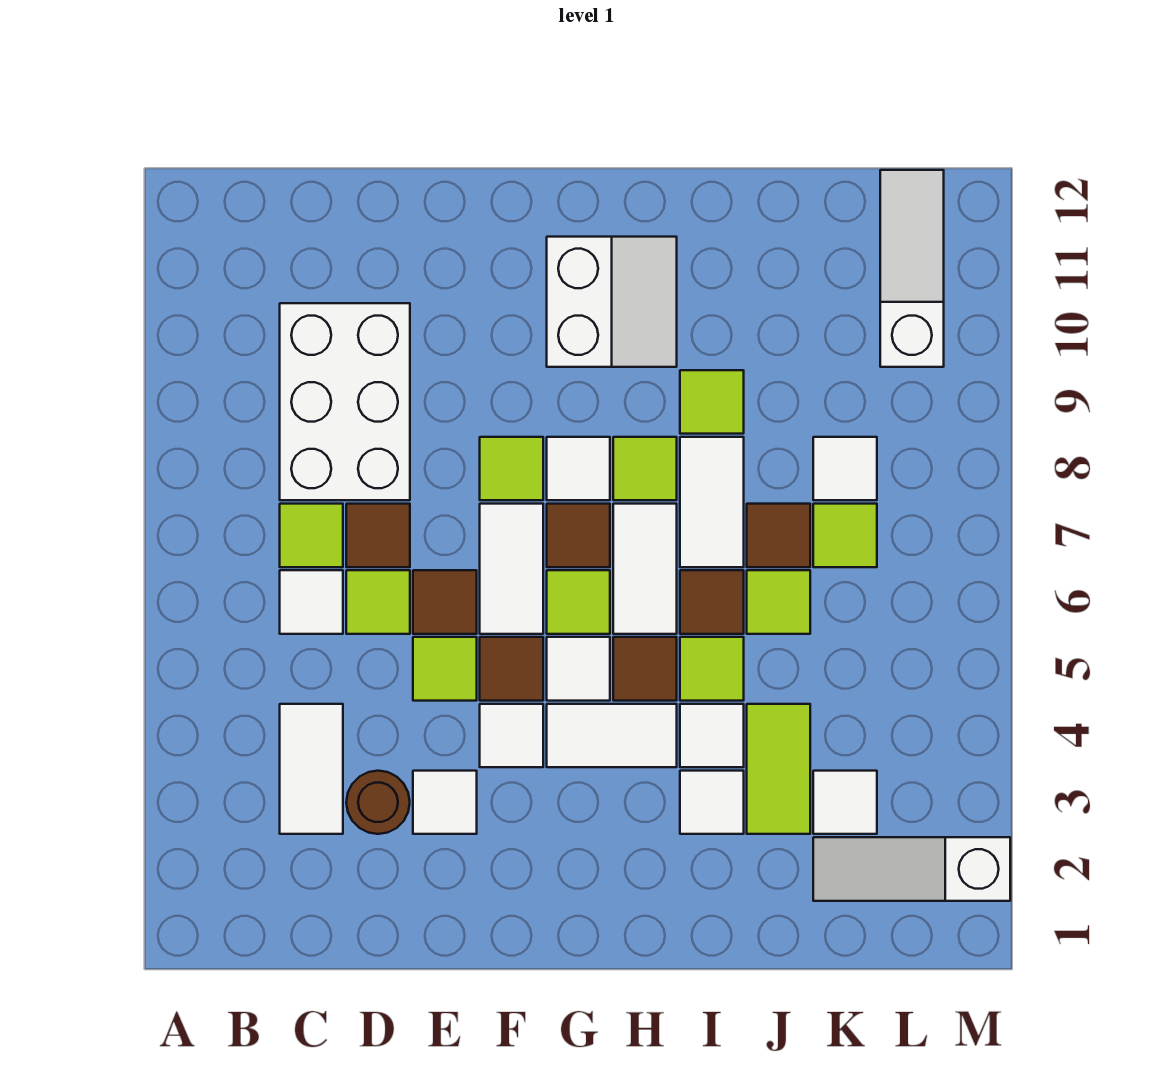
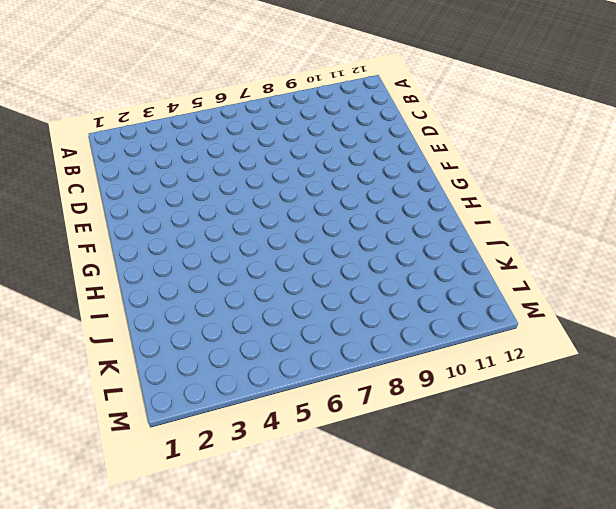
none -> white 1x2 tile [280,704,343,834]
none -> white 1x1 tile [280,570,343,634]
none -> lime 1x1 tile [280,504,343,567]
none -> white 2x3 brick [280,303,410,500]

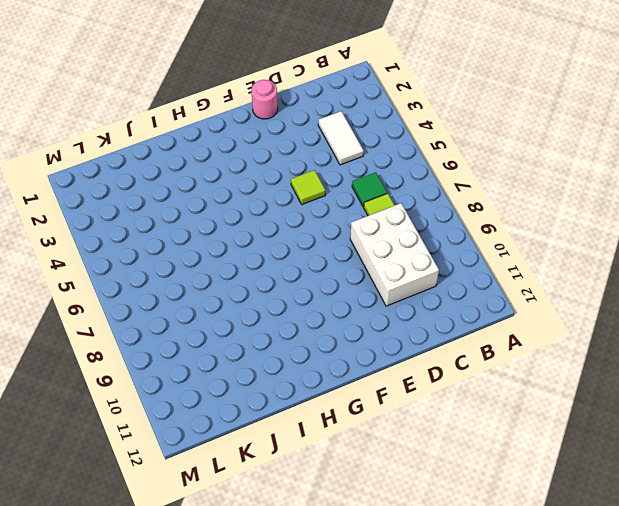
green 1x1 tile [352,172,387,207] -> white 1x1 tile [280,570,343,634]
pink 1x1 round brick [252,80,278,119] -> none
none -> brown 1x1 round brick [346,771,410,834]
none -> lime 1x1 tile [346,570,410,634]
none -> brown 1x1 tile [346,504,410,567]
none -> white 1x1 tile [413,771,477,834]

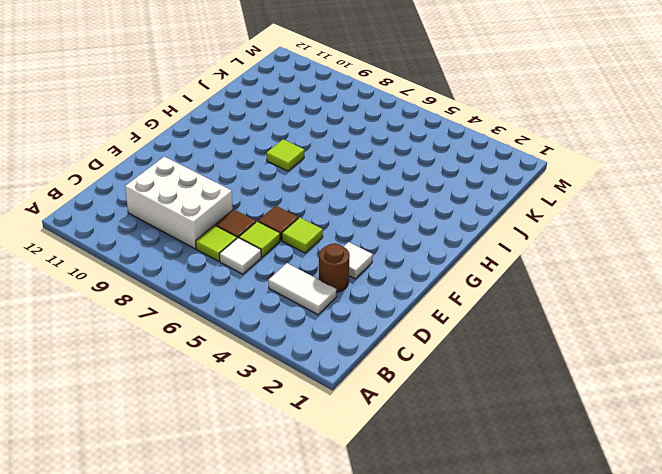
none -> white 1x1 tile [480,704,543,767]
none -> brown 1x1 tile [480,637,543,701]
none -> white 1x2 tile [480,504,543,634]
none -> lime 1x1 tile [480,437,543,500]

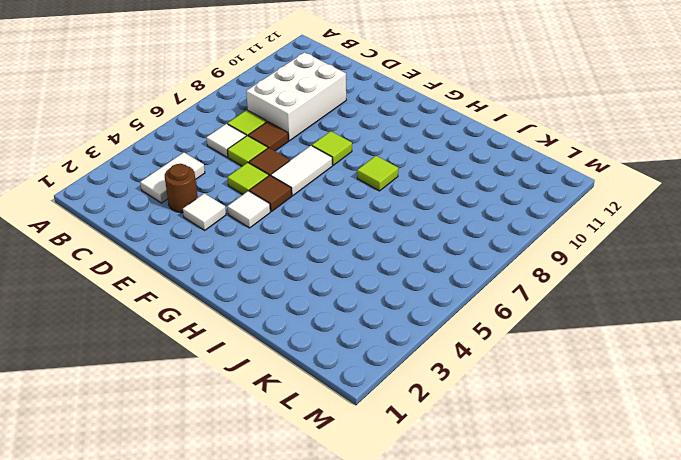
none -> white 1x2 tile [547,704,677,767]
none -> white 1x1 tile [547,637,610,701]
none -> lime 1x1 tile [547,570,610,634]
none -> brown 1x1 tile [547,504,610,567]

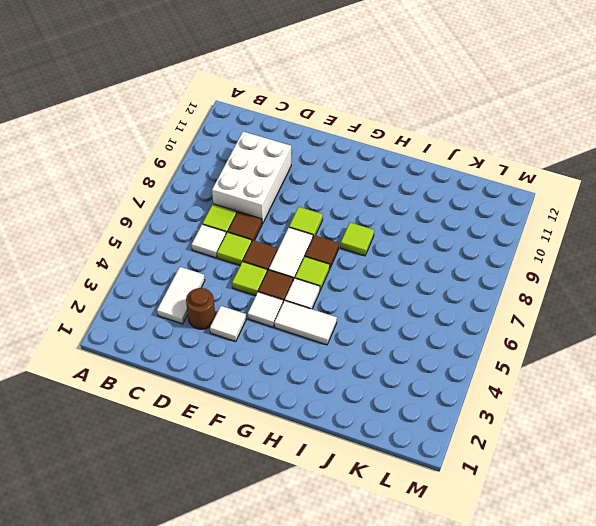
none -> white 1x1 tile [547,437,610,500]
none -> white 2x2 slope [547,237,677,367]
none -> brown 1x1 tile [613,637,677,701]
none -> white 1x2 tile [613,504,677,634]

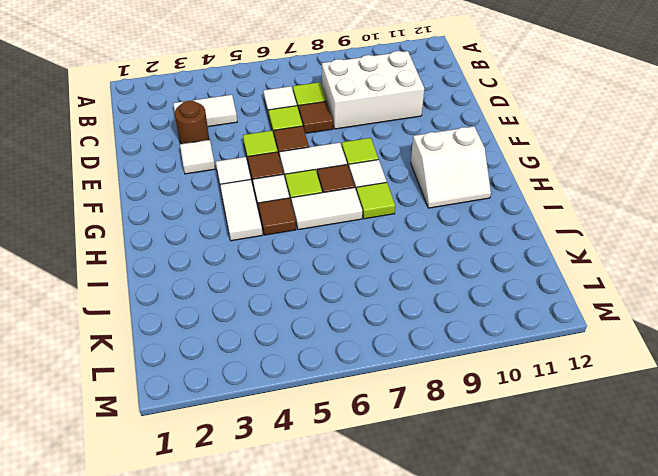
none -> white 1x1 tile [680,771,744,834]
none -> white 1x1 tile [680,704,744,767]
none -> lime 1x1 tile [680,637,744,701]
none -> brown 1x1 tile [680,570,744,634]

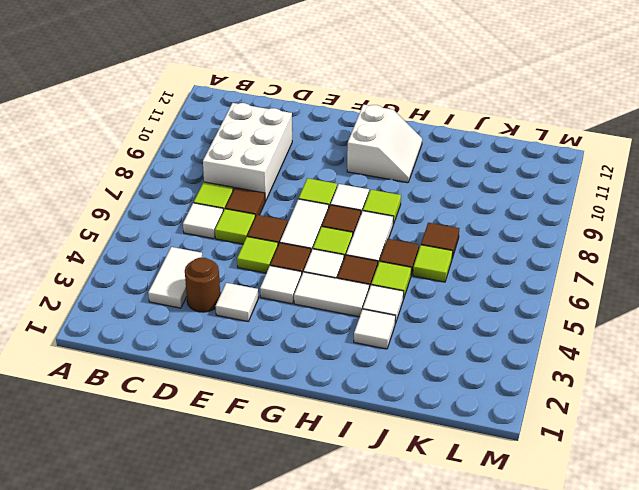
none -> white 1x2 tile [680,437,744,567]
none -> lime 1x1 tile [680,370,744,434]
none -> lime 1x2 tile [747,704,810,834]
none -> white 1x3 slope [813,837,1010,901]

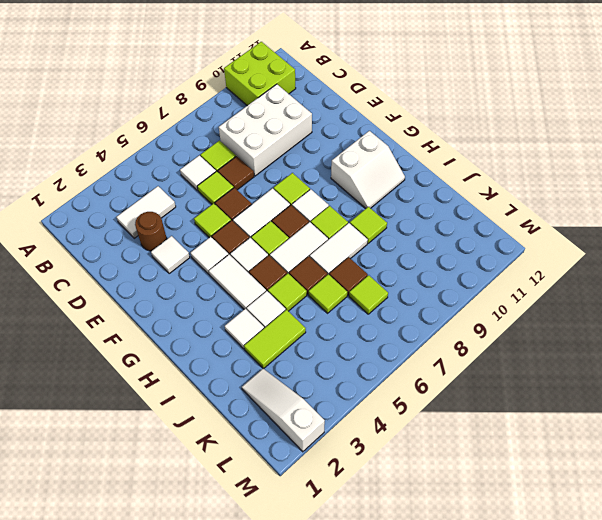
lime 2x2 brick [224,42,296,106] -> none
none -> white 1x1 tile [813,771,877,834]
none -> white 1x1 tile [813,437,877,500]
none -> white 1x3 slope [880,170,944,367]

